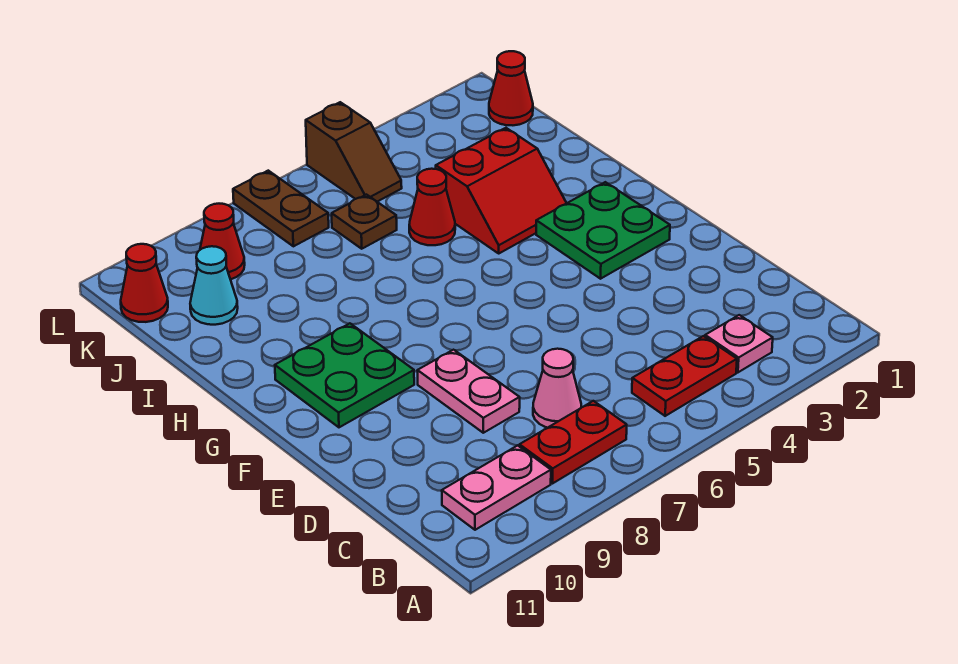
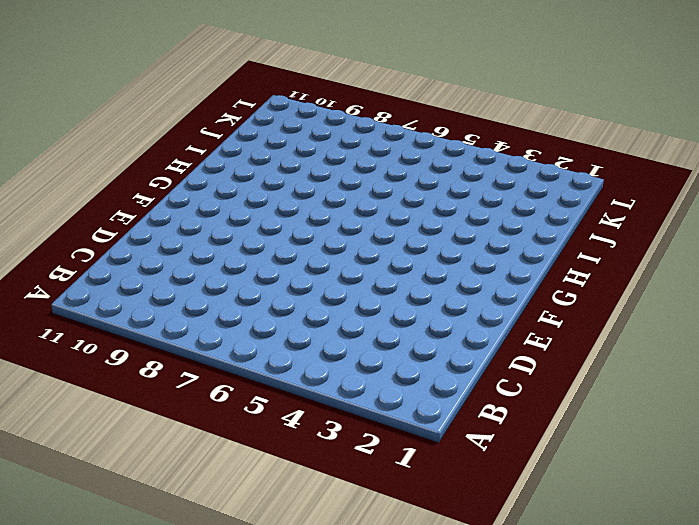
none -> pink 1x1 plate [705,315,773,372]
none -> red 1x2 plate [632,336,737,416]
none -> red 1x2 plate [519,401,627,483]

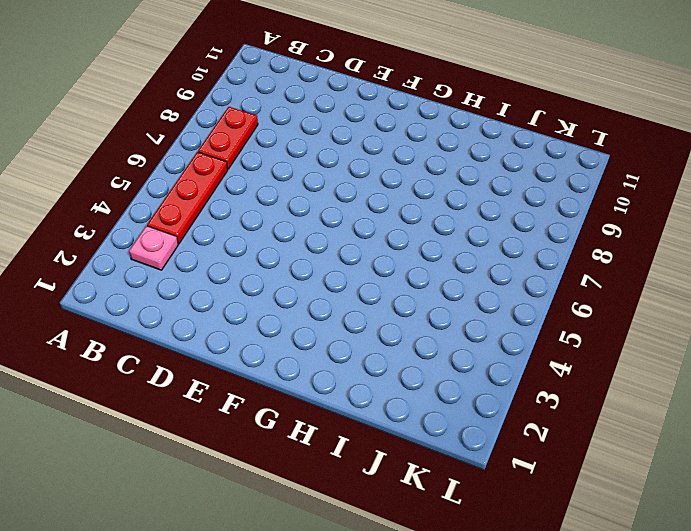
red 1x3 plate [147,152,228,244] -> red 1x2 plate [632,336,737,416]
none -> pink 1x2 plate [442,445,551,530]
none -> pink 1x1 cone [533,349,581,428]
none -> pink 1x2 plate [418,350,520,433]

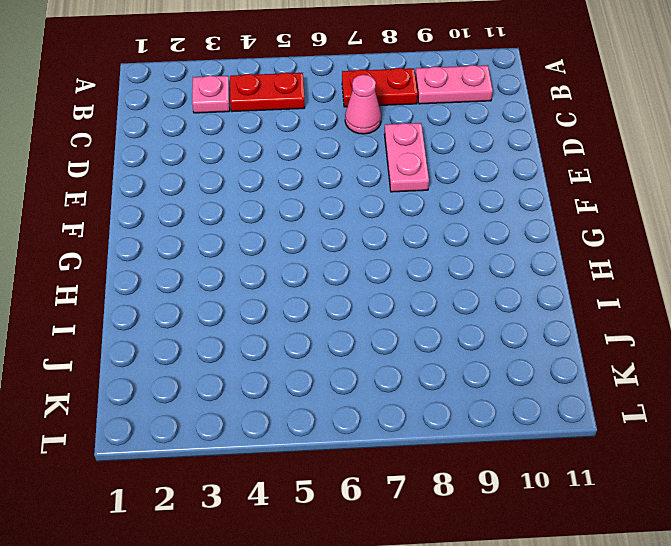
none -> green 2x2 plate [536,182,670,279]
none -> green 2x2 plate [275,323,414,427]
none -> red 2x2 slope [436,128,567,253]

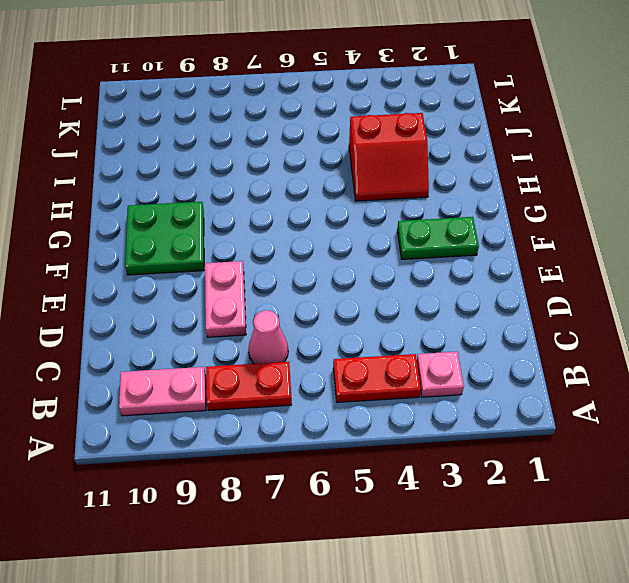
green 1x2 plate [397,217,479,259] -> green 2x2 plate [536,182,670,279]
none -> red 1x1 cone [409,169,455,245]
none -> brown 1x1 plate [332,195,397,249]
none -> cyan 1x1 cone [190,246,238,325]

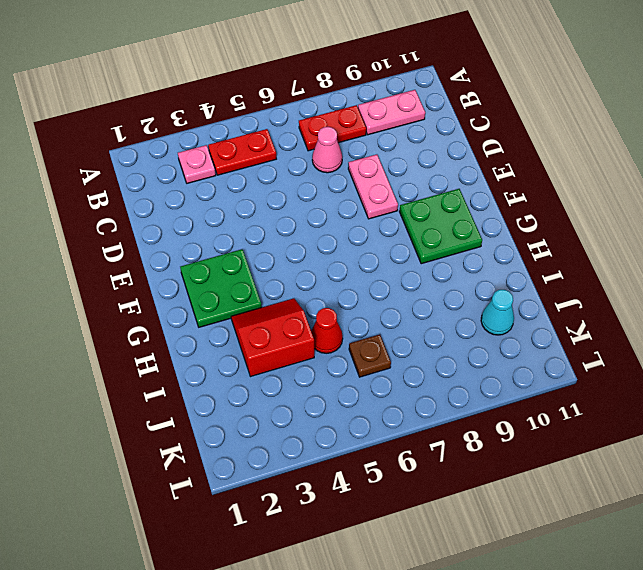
none -> red 1x1 cone [489,51,533,125]
none -> brown 1x2 slope [306,102,402,202]
none -> brown 1x2 plate [233,171,329,246]

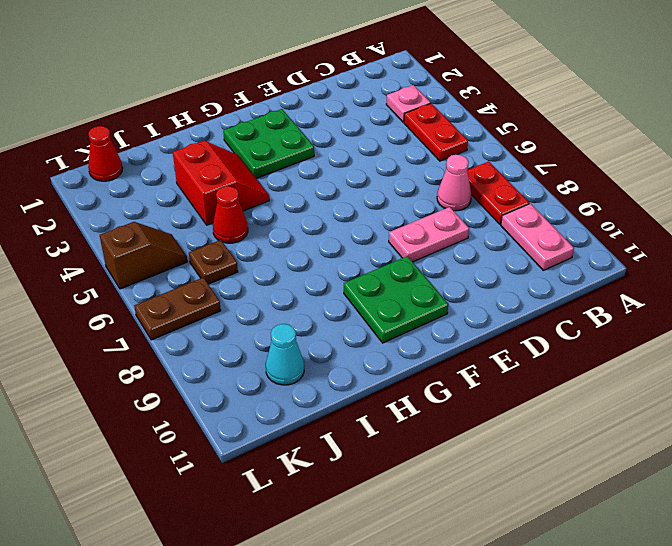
none -> red 1x1 cone [200,204,245,279]
none -> red 1x1 cone [121,244,168,322]

